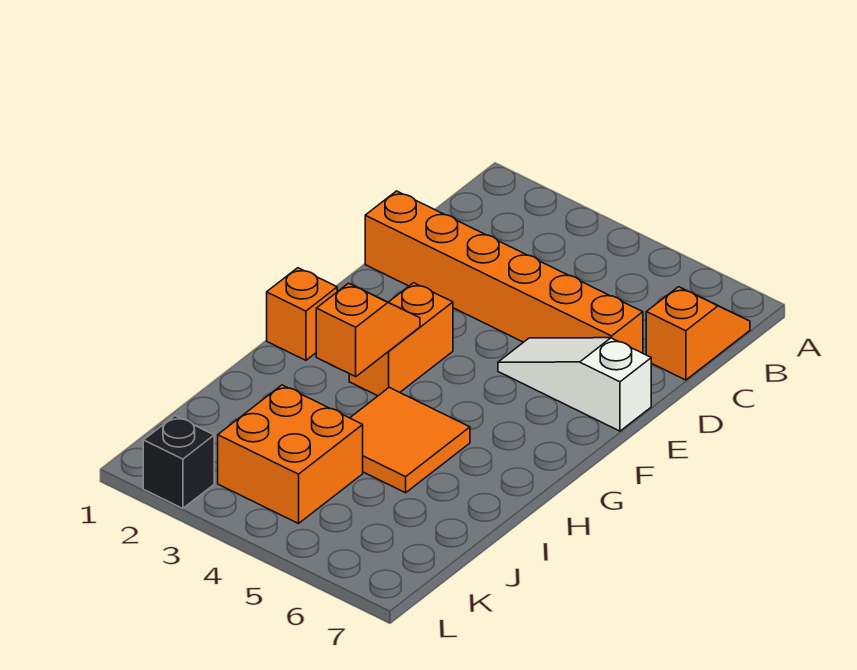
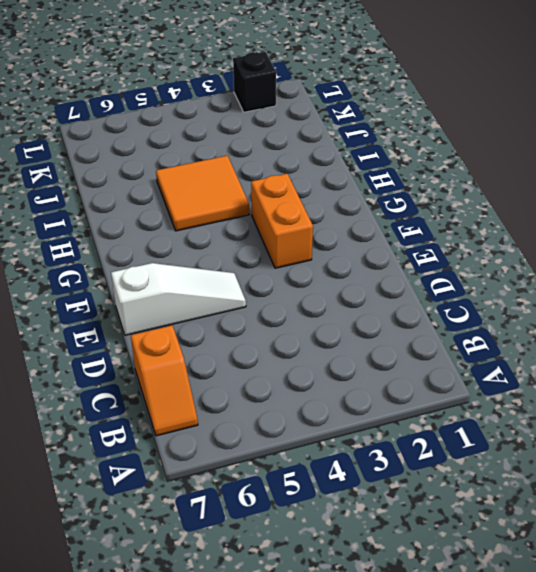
none -> orange 1x6 brick [365,191,643,353]
none -> orange 1x1 brick [267,268,337,360]

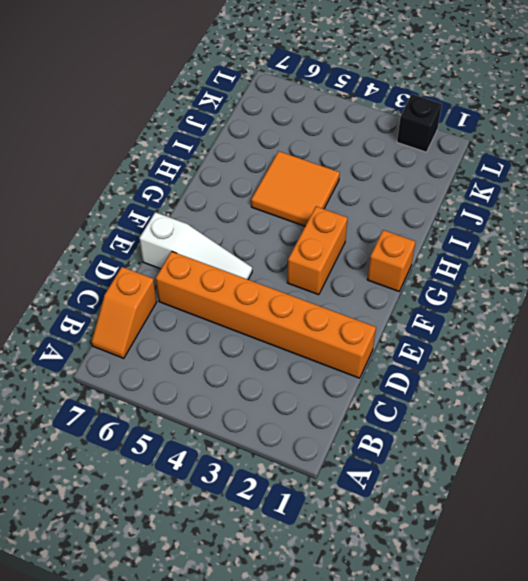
none -> orange 2x2 brick [218,385,363,524]
none -> orange 1x2 slope [316,283,420,377]

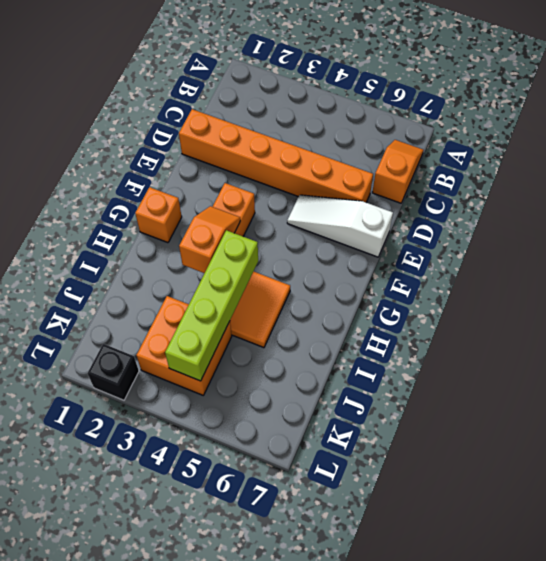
lime 1x4 brick [165,230,258,381] -> none

